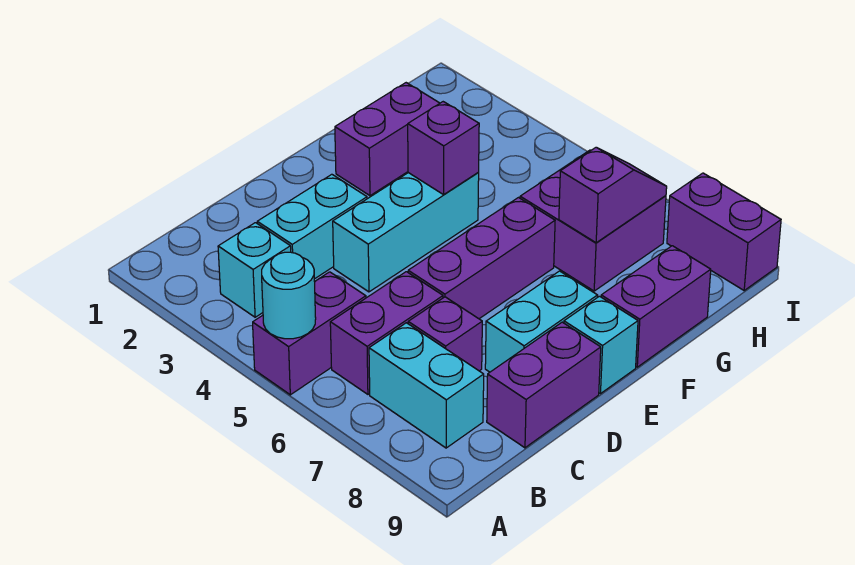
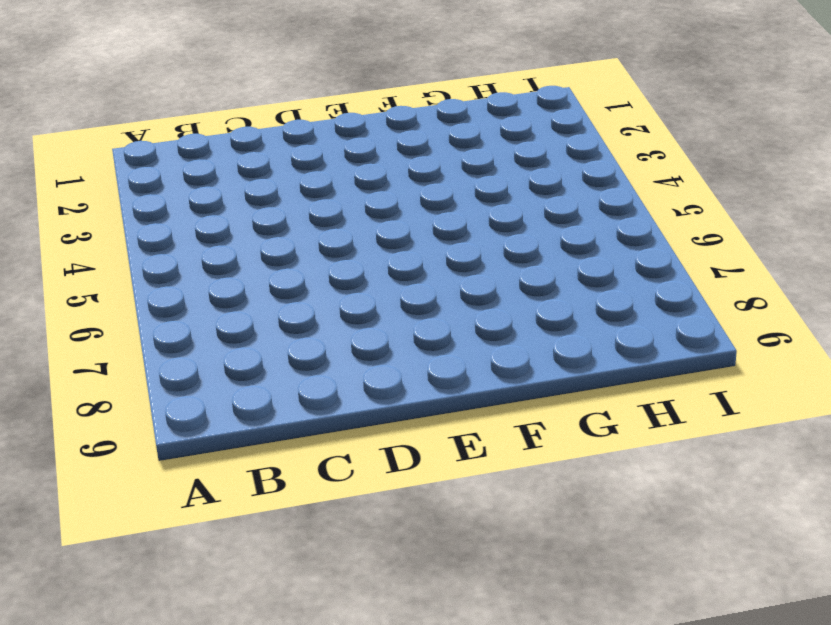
none -> purple 1x2 brick [253,272,366,395]
none -> cyan 1x1 brick [218,223,291,317]
none -> purple 1x2 brick [330,272,443,394]

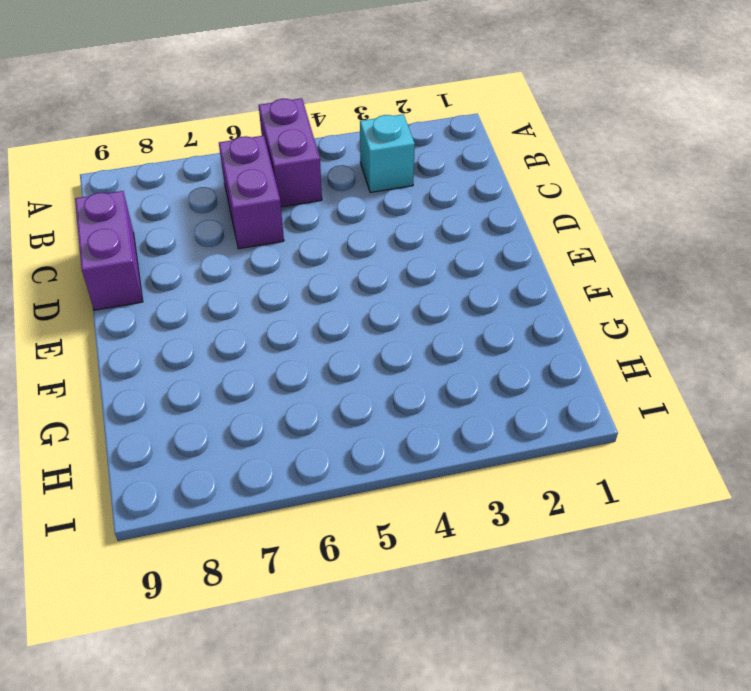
none -> cyan 1x2 brick [369,323,484,448]
none -> cyan 1x2 brick [257,174,367,279]
none -> purple 1x1 brick [408,297,482,371]

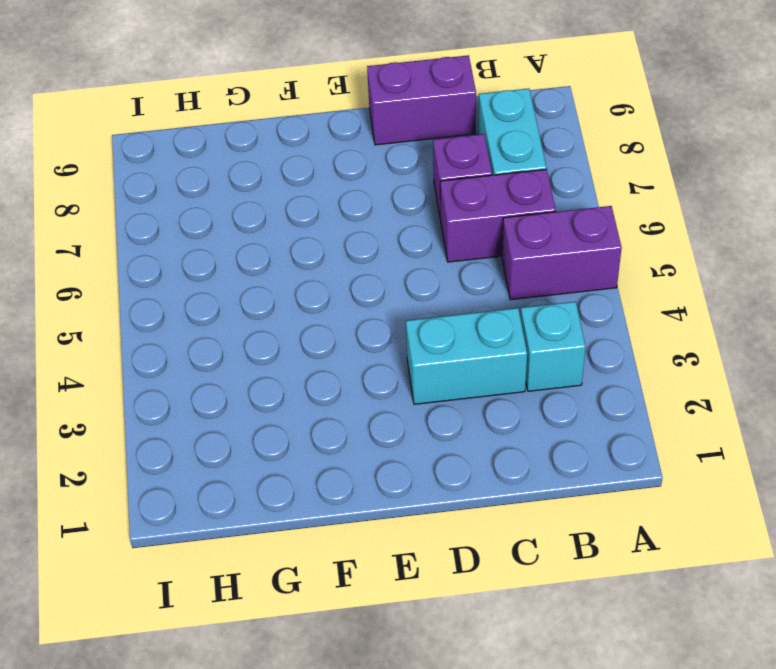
none -> cyan 1x3 brick [333,173,479,292]
none -> purple 1x3 brick [408,198,555,319]
none -> cyan 1x2 brick [485,271,598,372]

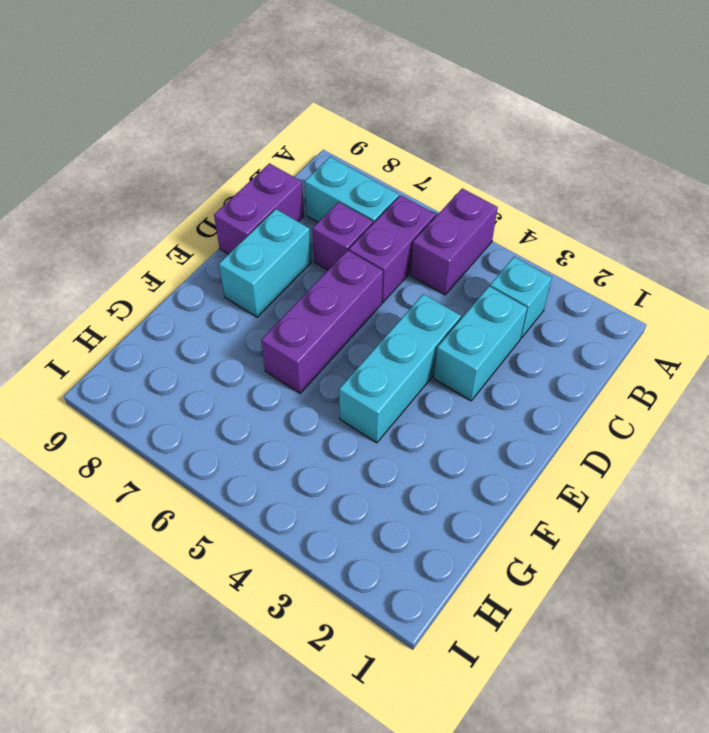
none -> cyan 1x1 brick [564,296,638,394]
none -> purple 1x2 brick [335,83,440,196]
none -> purple 1x2 brick [601,246,711,367]

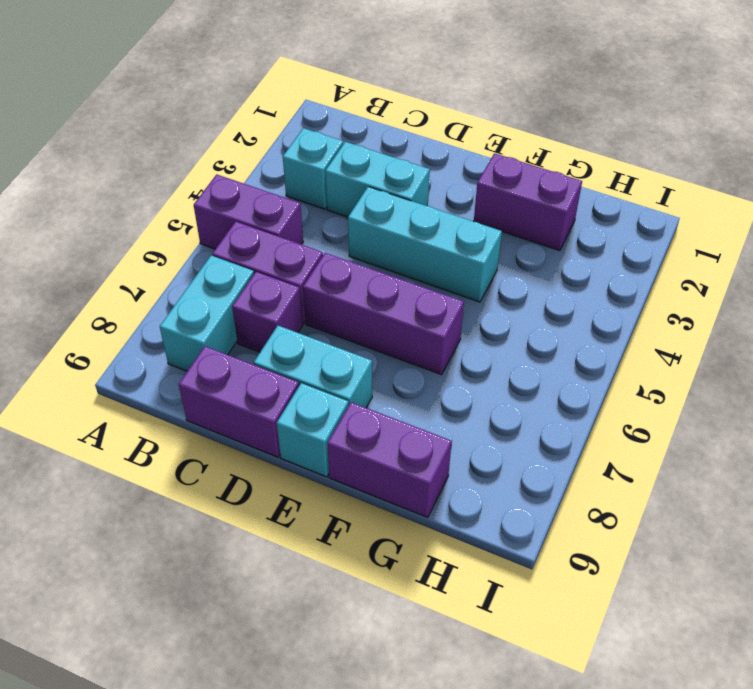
none -> purple 2x2 brick [520,150,666,291]
none -> purple 1x2 brick [667,173,781,290]
none -> cyan 1x1 round brick [262,252,316,339]

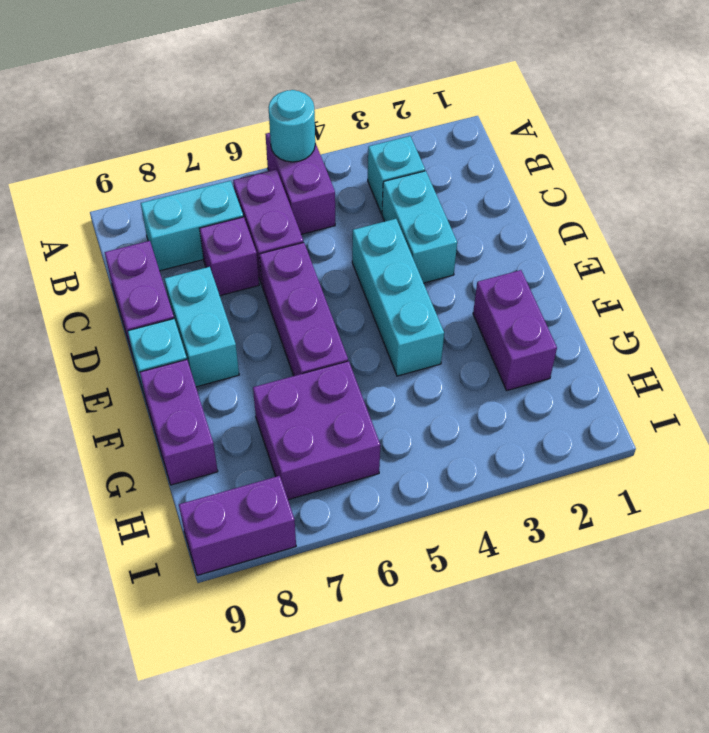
none -> purple 1x1 brick [408,102,479,195]
none -> purple 1x2 slope [559,147,667,243]

